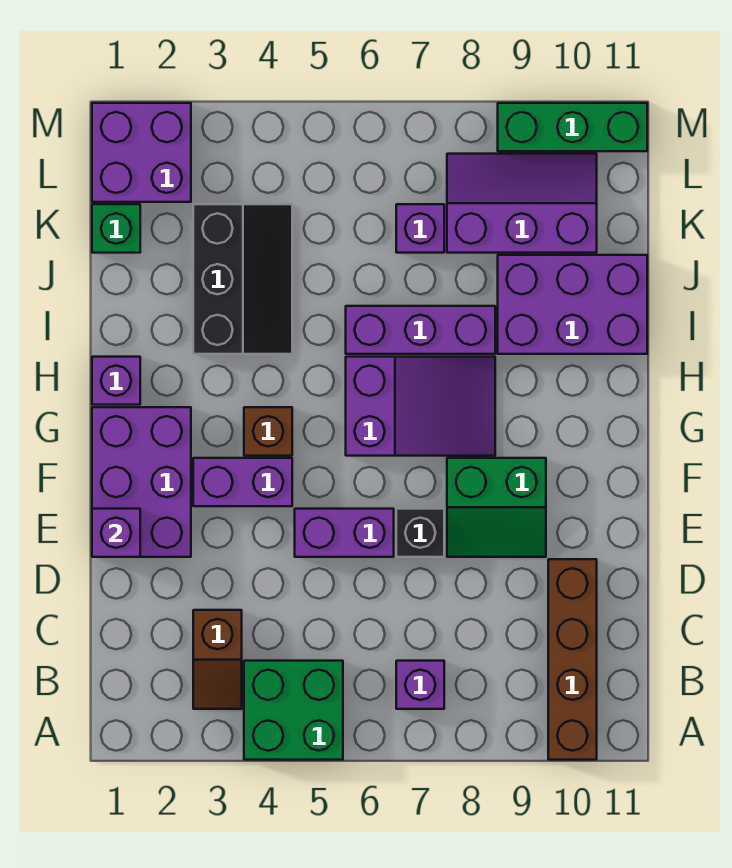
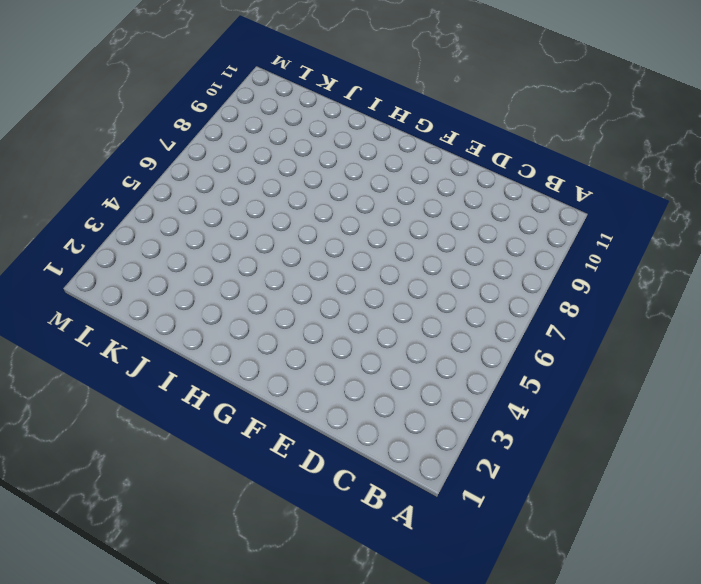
none -> green 2x2 brick [244,661,343,760]
none -> brown 1x4 brick [548,559,597,760]
none -> brown 1x2 slope [193,610,242,709]

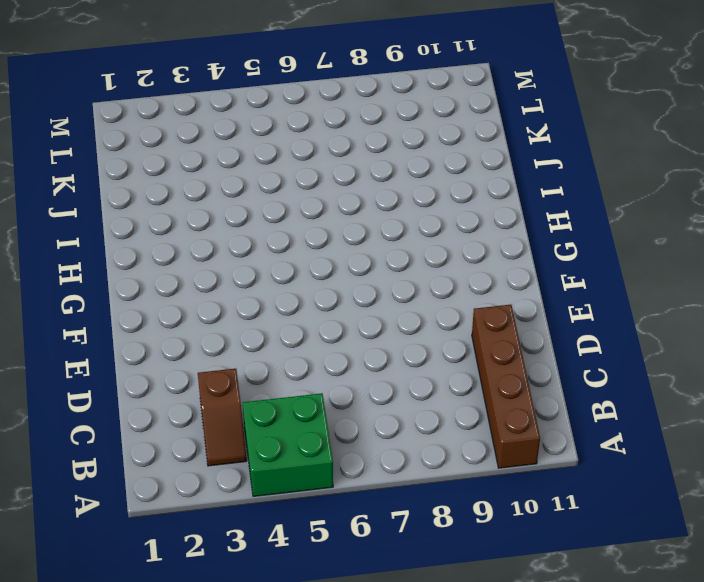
none -> purple 1x1 brick [396,661,444,709]
none -> purple 2x3 brick [92,407,191,557]
none -> purple 1x2 brick [295,509,394,557]

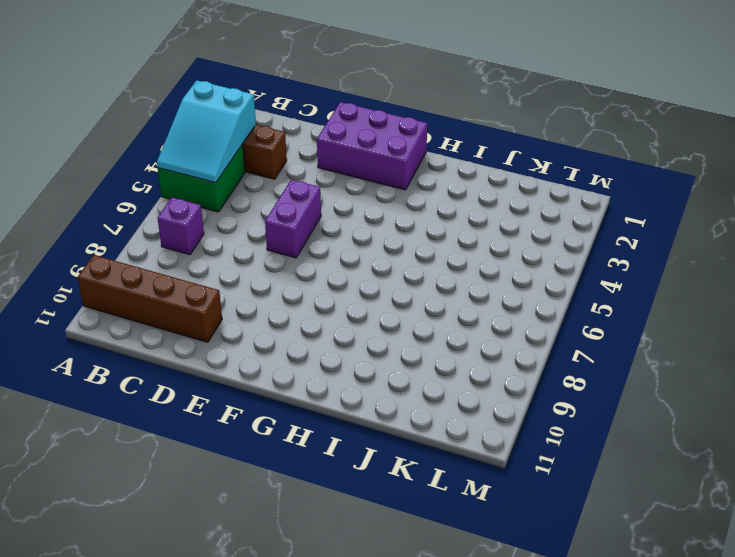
cyan 2x3 slope [157,80,256,183] -> none
none -> black 1x1 brick [396,509,444,557]
none -> green 2x2 slope [447,458,546,557]
none -> purple 1x2 brick [193,458,292,506]

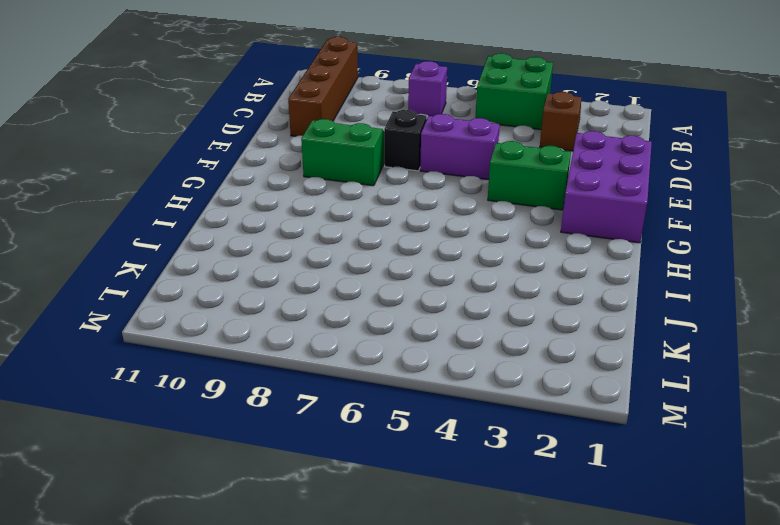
green 1x2 brick [488,141,571,210] -> purple 1x2 brick [193,458,292,506]
none -> brown 1x1 brick [244,407,292,456]
none -> purple 2x3 slope [346,357,495,456]
none -> purple 1x1 brick [92,357,140,405]

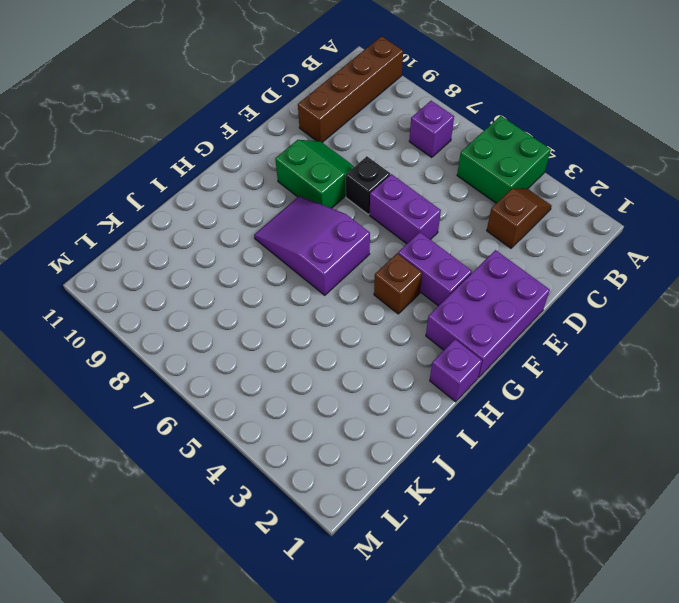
none -> black 2x3 slope [193,204,292,354]
none -> purple 1x3 brick [346,306,495,354]
none -> purple 2x3 brick [498,255,647,354]

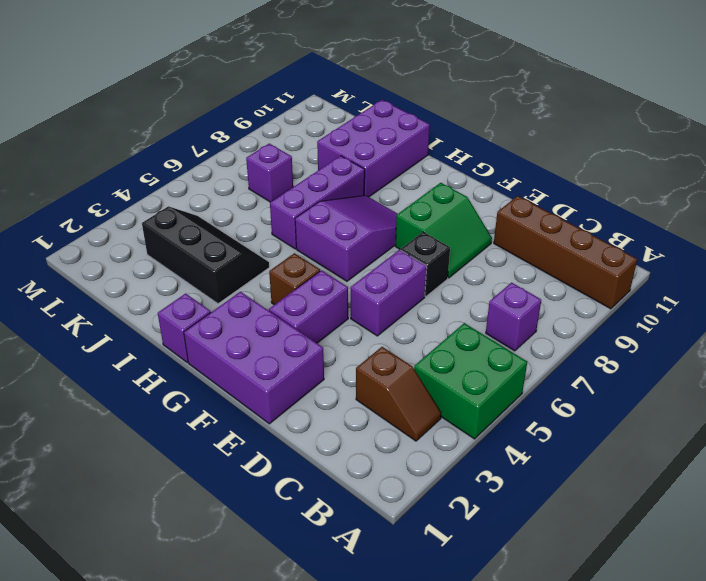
none -> green 1x1 brick [92,204,140,253]
none -> purple 2x3 slope [447,154,597,253]
none -> purple 2x2 brick [92,103,191,202]

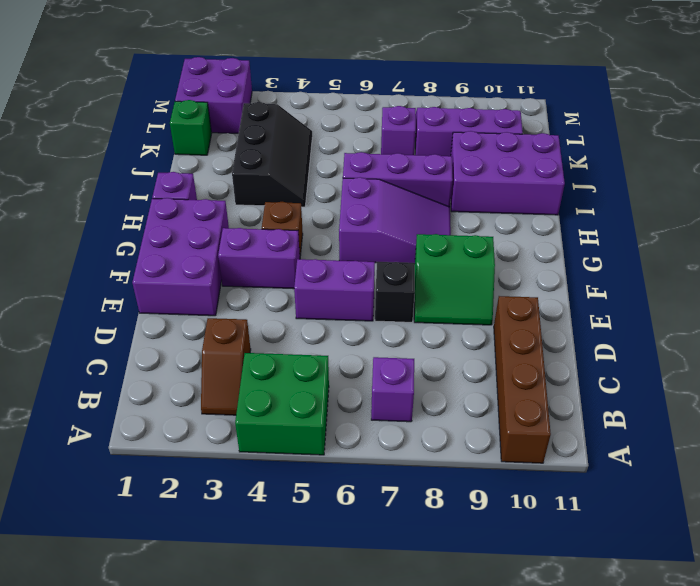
none -> green 1x3 brick [498,103,647,151]
none -> purple 1x1 brick [92,509,140,557]

